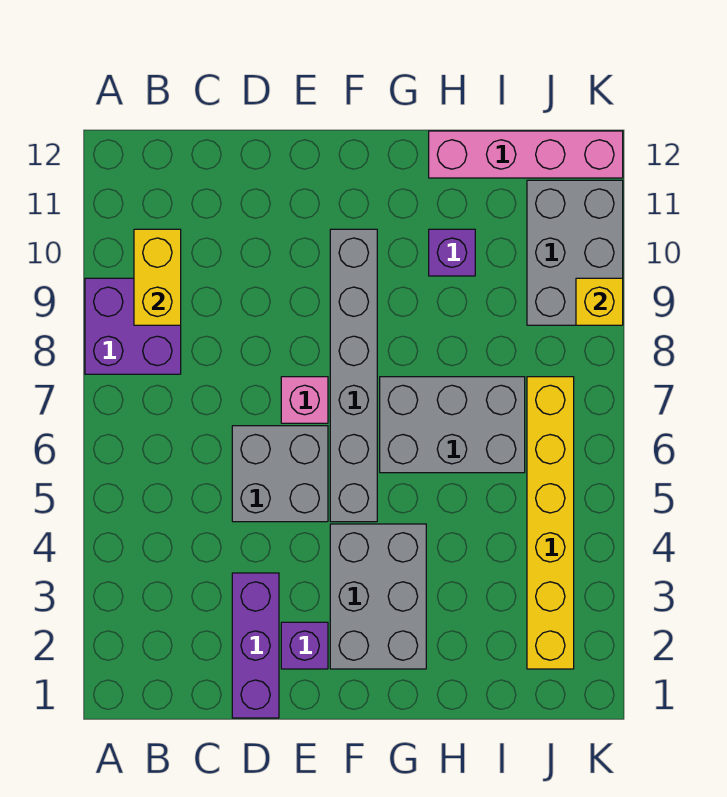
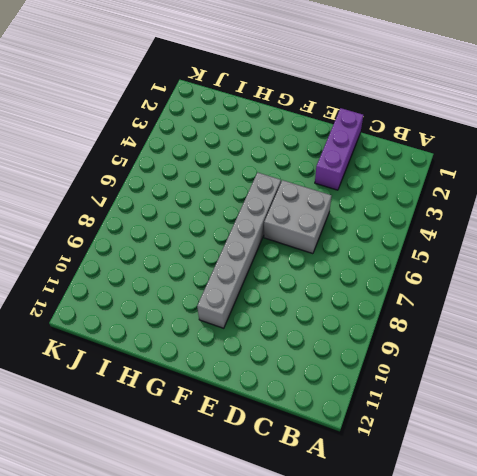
none -> purple 2x2 brick [85,278,181,374]
none -> purple 1x1 brick [281,622,328,669]
none -> pink 1x1 brick [281,377,328,423]

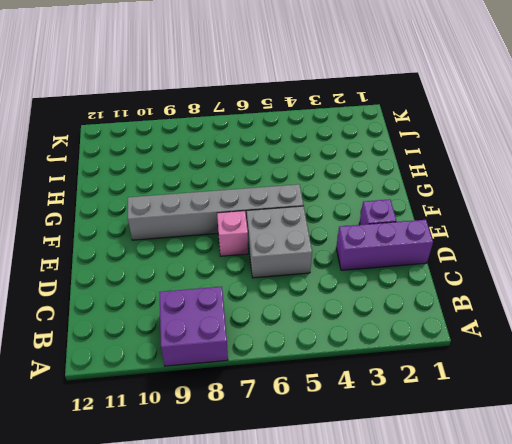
none -> grey 2x3 brick [330,524,426,669]
none -> grey 2x3 brick [380,377,525,473]
none -> purple 1x1 brick [429,229,475,276]

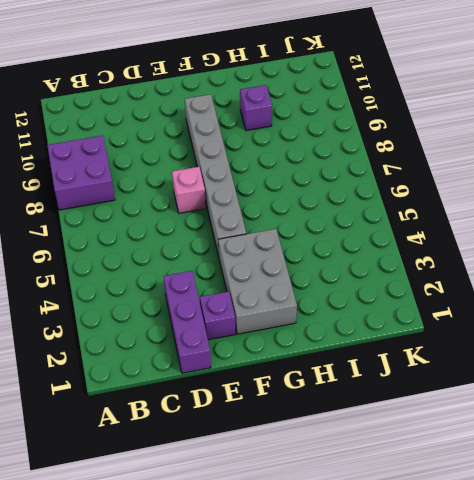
none -> grey 2x2 brick [232,426,328,522]
none -> grey 2x3 brick [380,377,525,473]
none -> pink 1x4 brick [429,131,623,178]

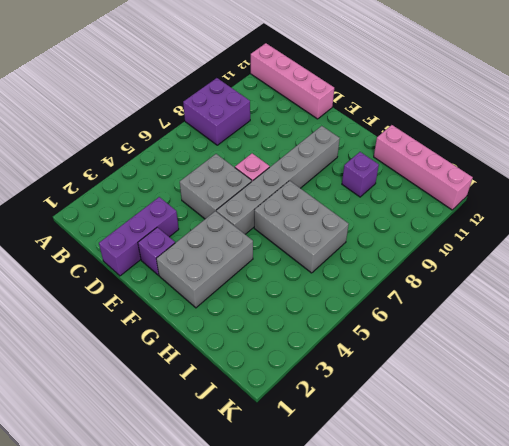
pink 1x4 brick [251,43,334,119] -> none
none -> yellow 1x6 brick [527,377,574,669]
none -> grey 2x3 brick [527,180,623,325]
none -> yellow 1x2 brick [134,229,181,325]

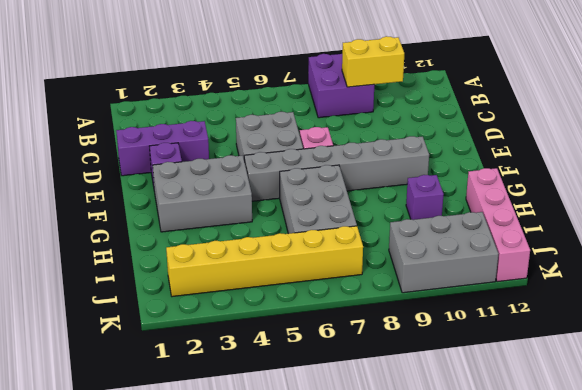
none -> yellow 1x1 brick [576,278,623,325]

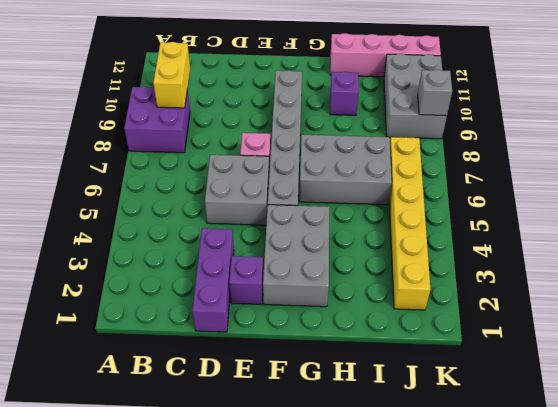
grey 1x1 brick [418,70,452,116] -> yellow 1x1 brick [576,278,623,325]

